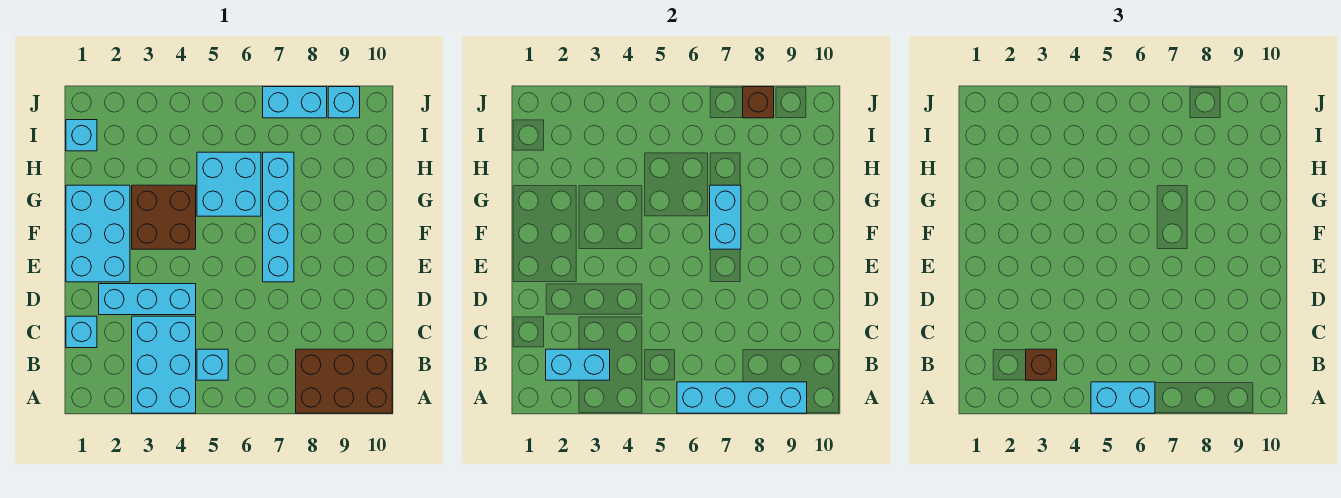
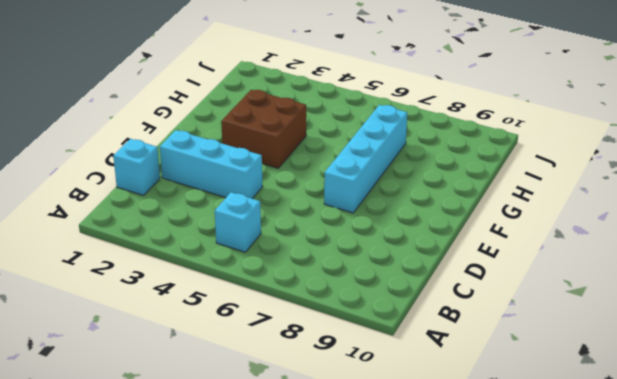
none -> cyan 2x3 brick [132,316,196,413]
none -> brown 2x3 brick [296,349,392,413]
none -> cyan 2x3 brick [66,185,130,282]

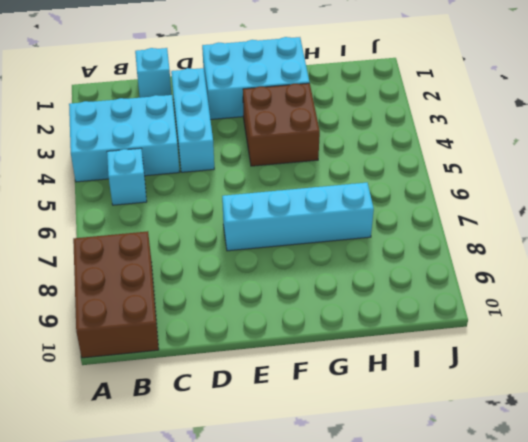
none -> cyan 2x2 brick [197,152,261,216]
none -> cyan 1x1 brick [66,120,97,151]
none -> cyan 1x2 brick [263,87,327,118]

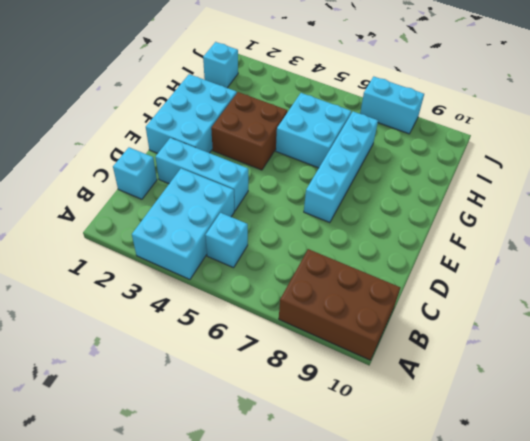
none -> cyan 1x1 brick [328,87,360,118]
none -> cyan 1x4 brick [677,382,807,413]
none -> cyan 1x2 brick [546,349,610,380]

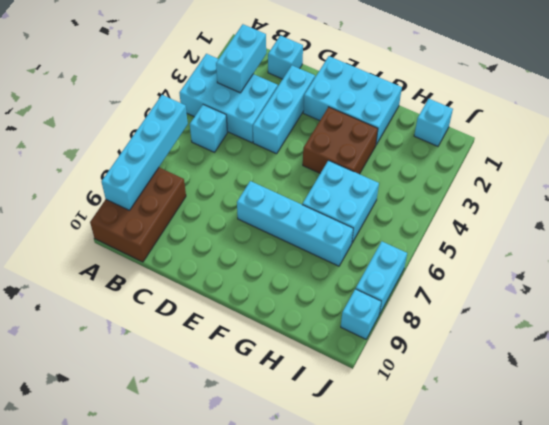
none -> cyan 1x2 brick [710,185,741,249]
none -> brown 1x1 brick [743,87,774,118]
none -> cyan 1x2 brick [1091,382,1155,413]

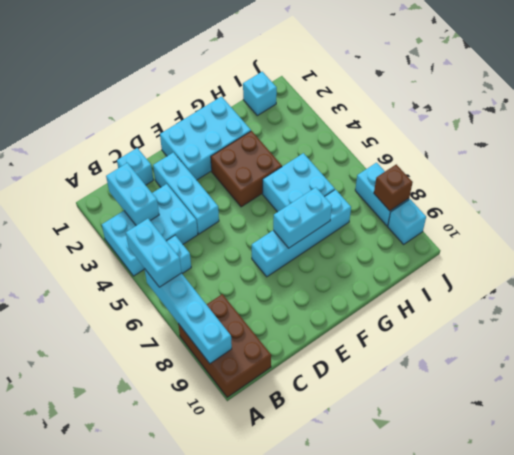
none -> brown 1x1 brick [1026,349,1057,380]

